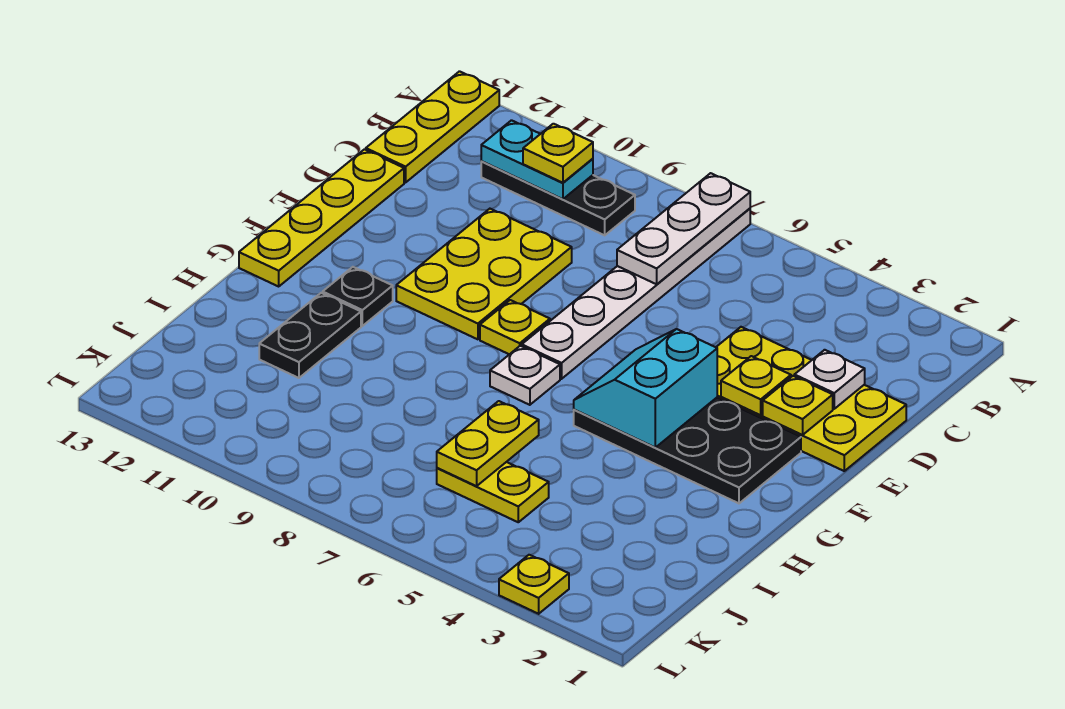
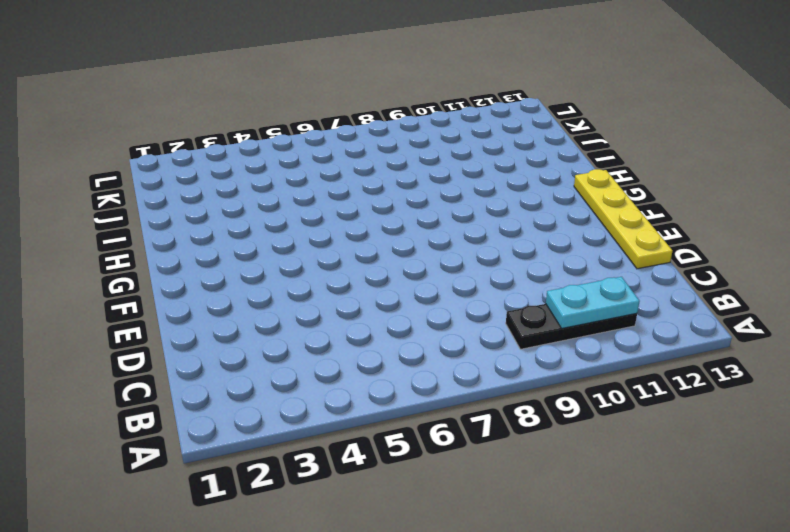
none -> white 1x6 plate [522,209,750,379]
none -> yellow 1x3 plate [366,71,499,182]
none -> yellow 2x4 plate [716,327,906,471]

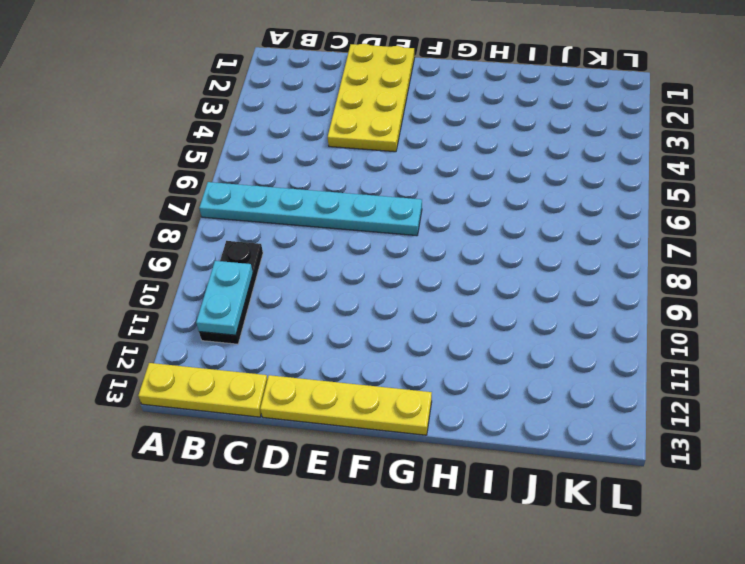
cyan 1x6 plate [199,182,422,236] -> white 1x6 plate [522,209,750,379]
none -> yellow 2x3 plate [396,209,572,339]
none -> black 2x4 plate [574,398,801,503]
none -> yellow 1x1 plate [480,300,550,354]

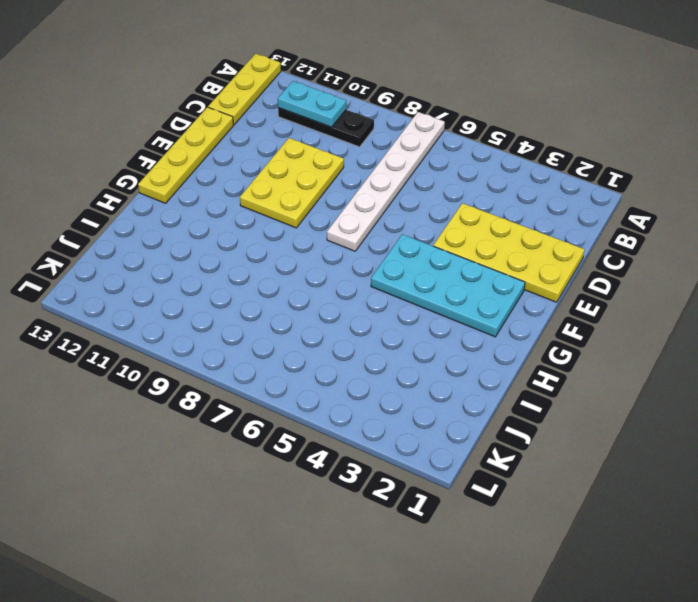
cyan 2x4 plate [371,234,525,337] -> black 2x4 plate [574,398,801,503]
none -> yellow 1x1 plate [480,300,550,354]
none -> white 1x1 plate [490,346,560,405]
none -> black 1x1 plate [323,267,393,326]

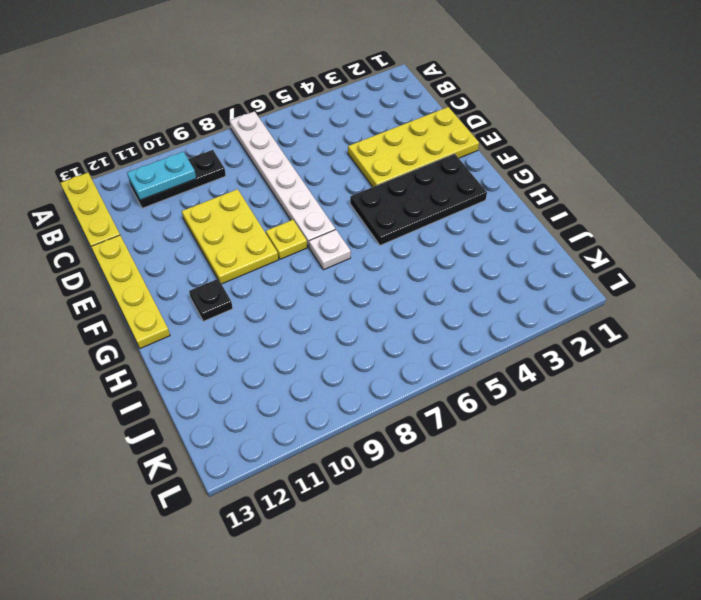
none -> black 1x2 plate [259,293,361,378]
none -> yellow 1x2 plate [437,462,549,522]
none -> yellow 1x1 plate [499,555,569,614]

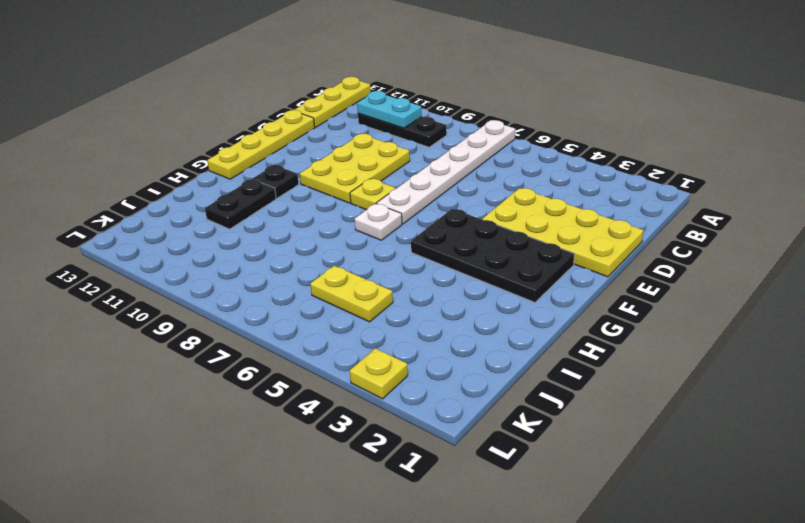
none -> white 1x3 plate [617,173,750,284]
none -> white 1x1 plate [794,350,865,409]
none -> yellow 1x1 plate [763,376,833,435]

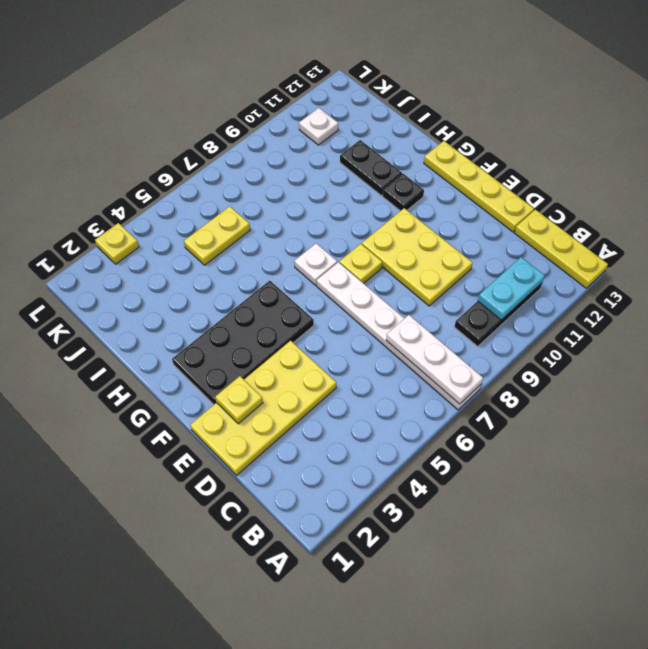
white 1x1 plate [299,108,338,145] -> white 1x1 plate moved to [794,350,865,409]
none -> yellow 1x1 plate [721,356,791,415]
none -> cyan 2x2 slope [574,329,717,447]
none -> yellow 1x2 plate [437,401,539,486]

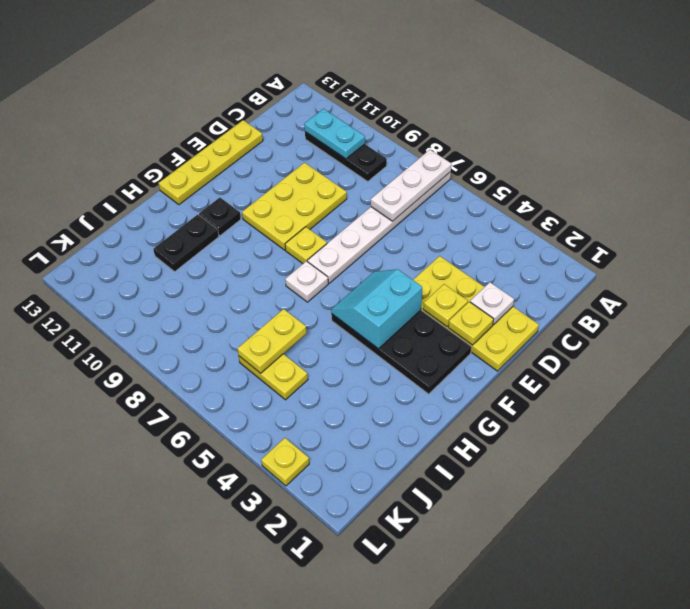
none -> yellow 1x3 plate [366,71,499,182]
none -> yellow 1x1 plate [523,124,593,183]

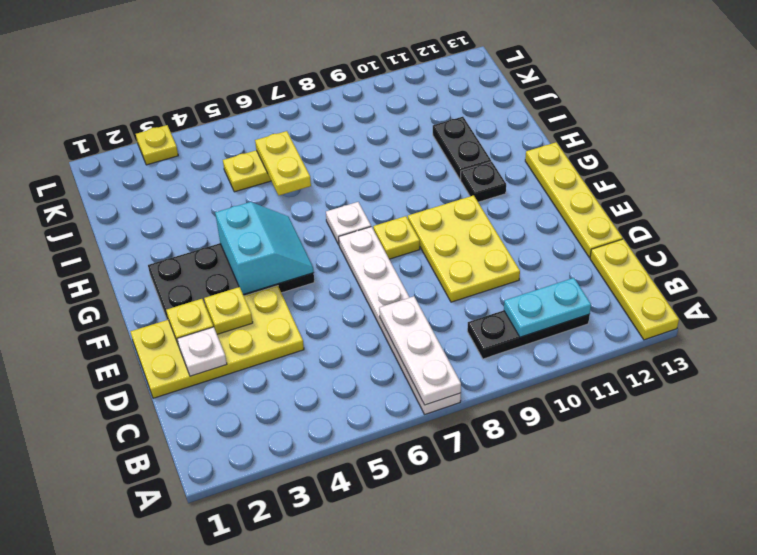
none -> yellow 1x1 plate [523,124,593,183]

